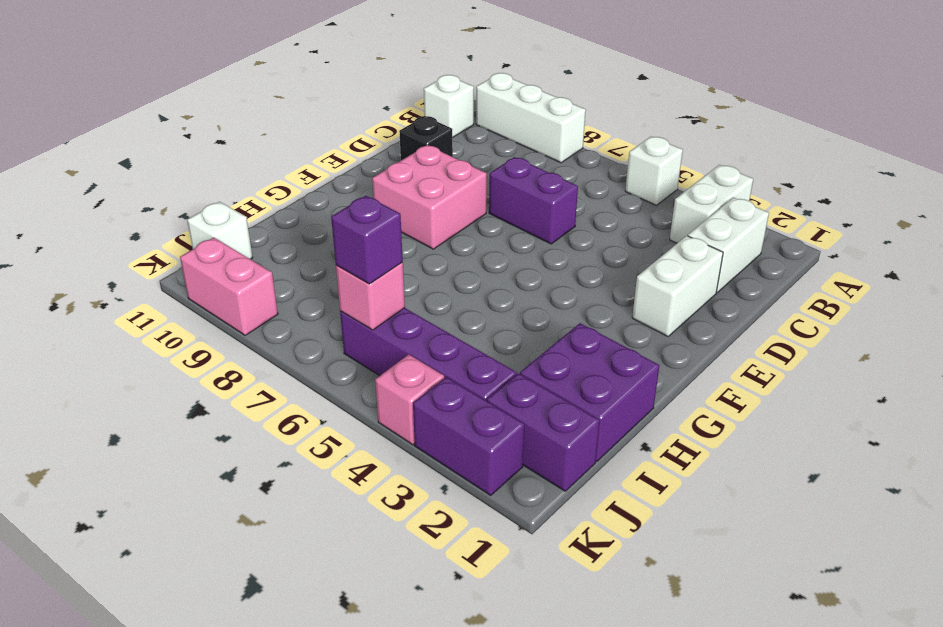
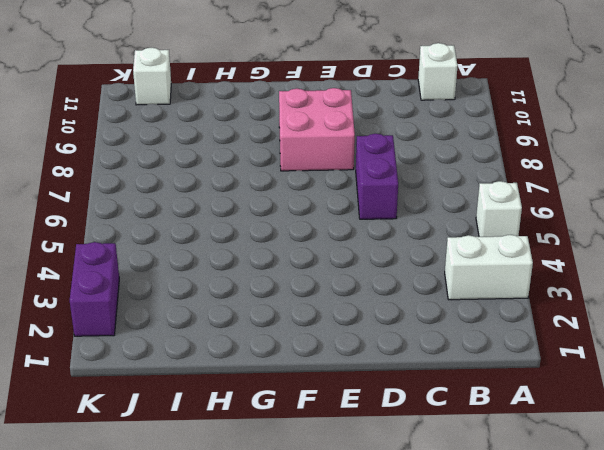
none -> white 1x3 brick [476,73,586,163]
none -> white 1x2 brick [688,198,769,293]
none -> white 1x2 brick [632,236,723,336]

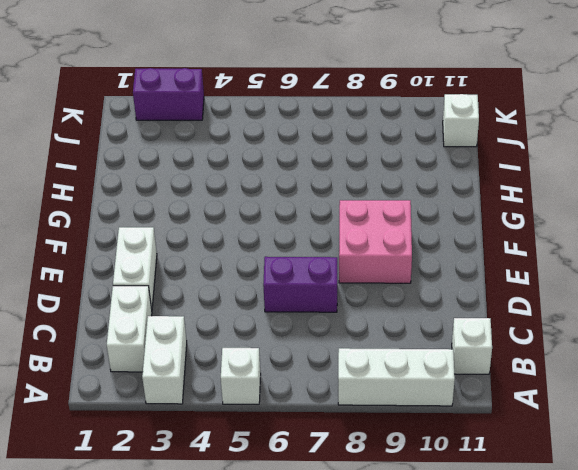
none -> black 1x1 brick [399,116,453,160]
none -> purple 2x2 brick [520,323,660,462]
none -> purple 1x2 brick [487,373,600,491]

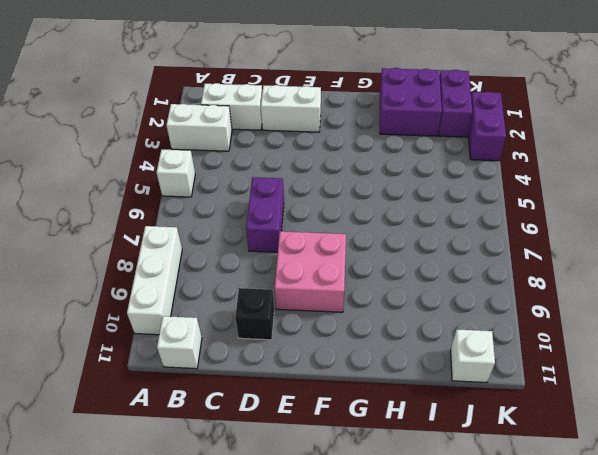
none -> purple 1x4 brick [340,308,517,401]
none -> pink 1x1 brick [375,355,444,445]
none -> pink 1x2 brick [180,237,278,335]

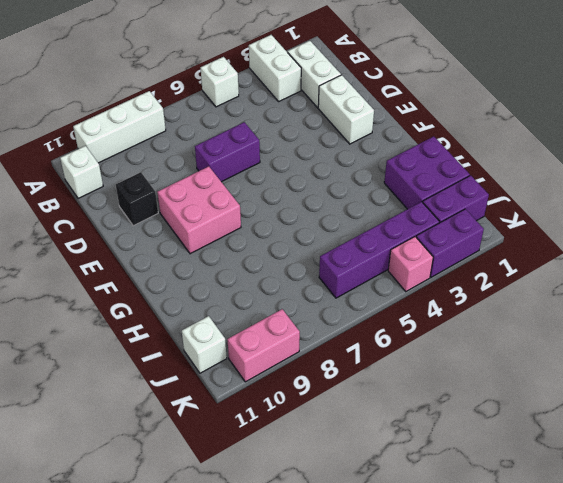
none -> pink 1x1 brick [336,263,405,330]
none -> purple 1x1 brick [331,196,403,284]

